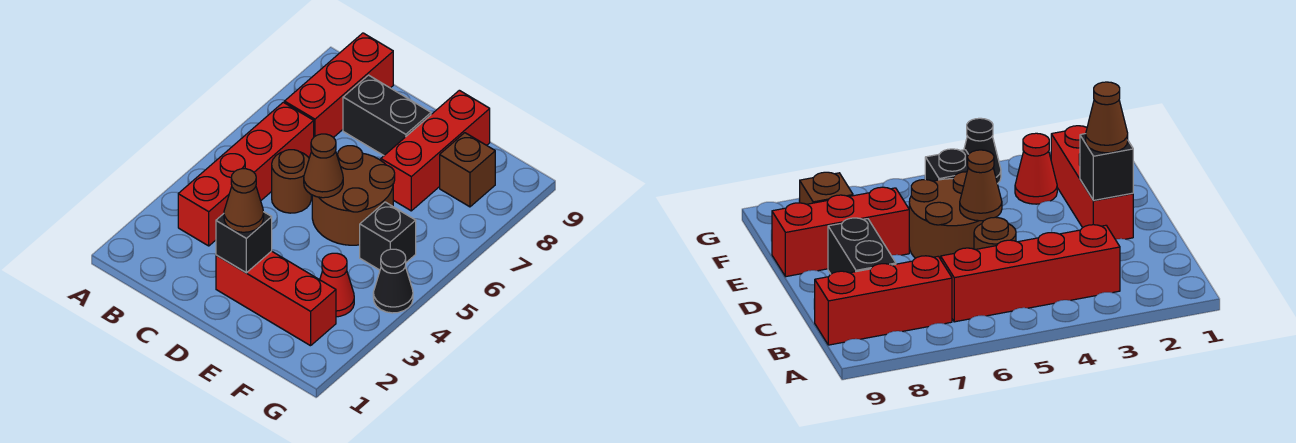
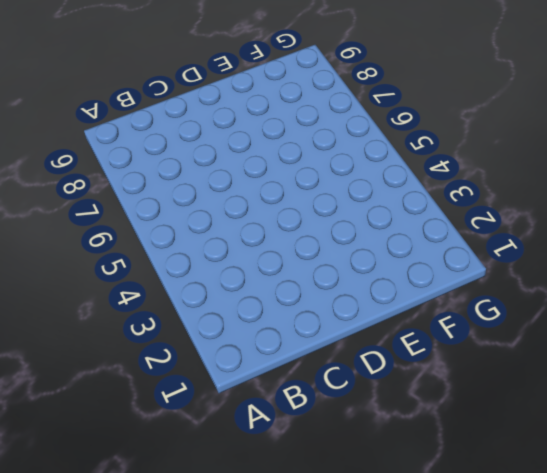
none -> red 1x4 brick [178,102,314,246]
none -> red 1x3 brick [284,33,393,138]
none -> brown 1x1 round brick [272,150,311,213]

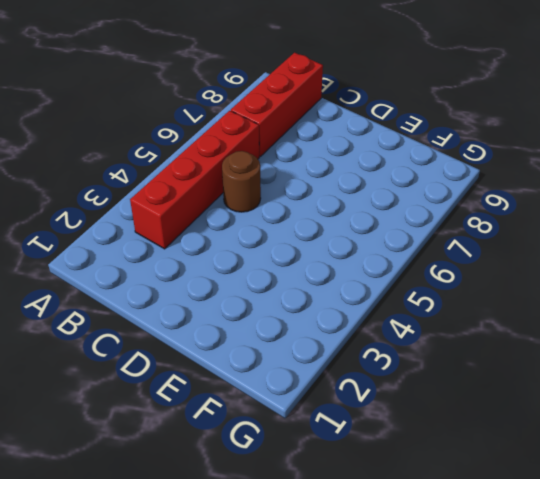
none -> black 1x2 brick [343,75,431,155]
none -> red 1x3 brick [216,251,336,346]
none -> brown 2x2 round brick [312,146,395,245]

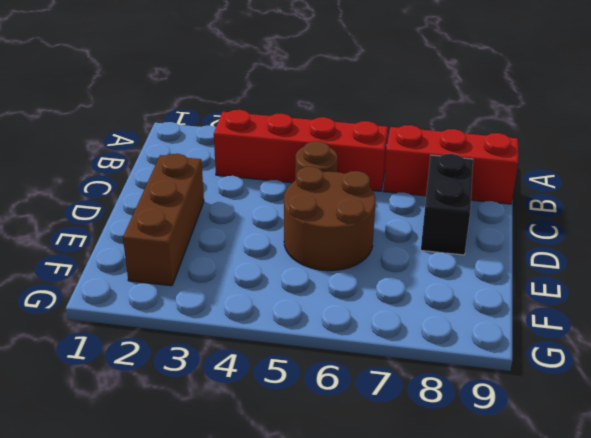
brown 1x3 brick [123,154,204,286] -> red 1x3 brick [216,251,336,346]
none -> red 1x3 brick [381,90,490,211]
none -> red 1x1 cone [320,253,354,317]
none -> black 1x1 brick [360,202,416,270]

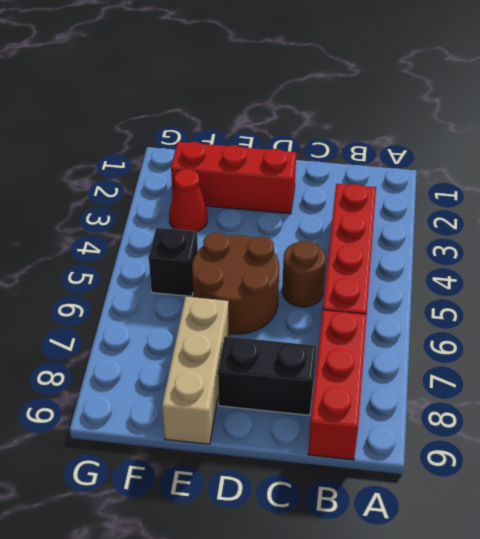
tan 1x3 brick [162,297,229,444] -> red 1x3 brick [381,90,490,211]
none -> brown 1x1 brick [440,133,495,207]
none -> black 1x1 cone [373,249,413,313]
none -> black 1x1 brick [216,212,272,273]

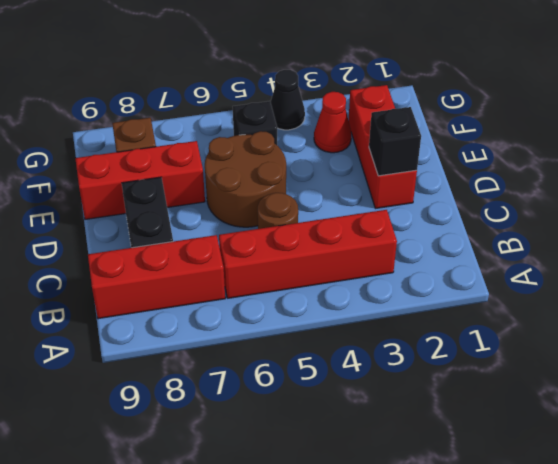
none -> brown 1x1 cone [304,134,343,198]
none -> brown 1x1 cone [224,169,264,232]

